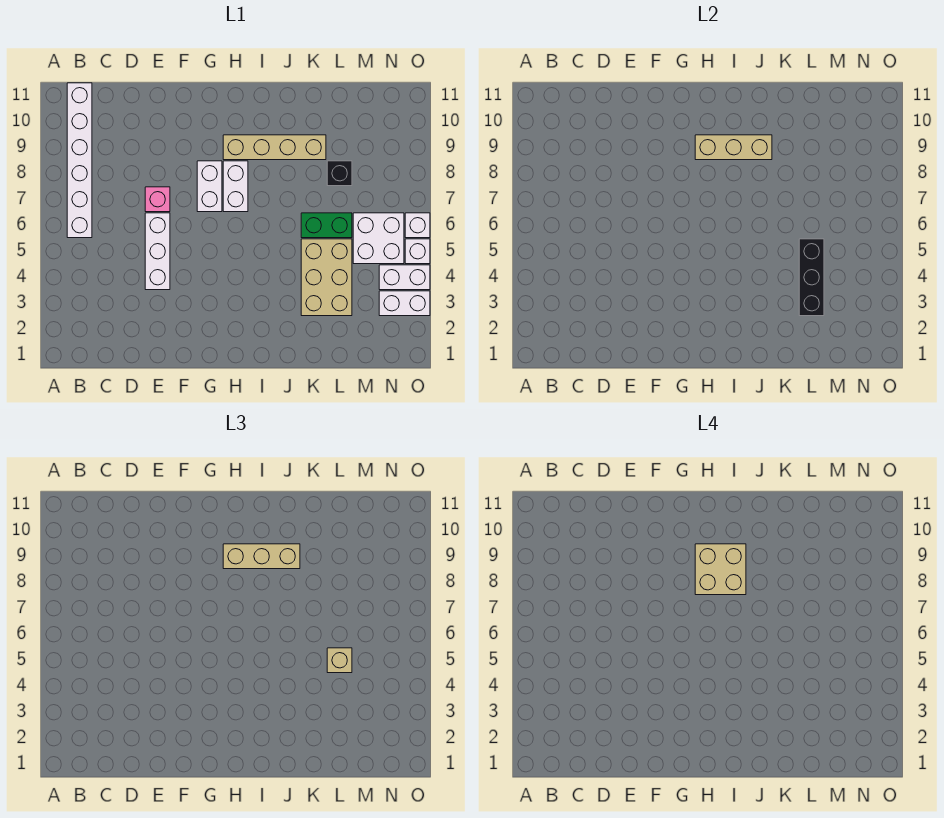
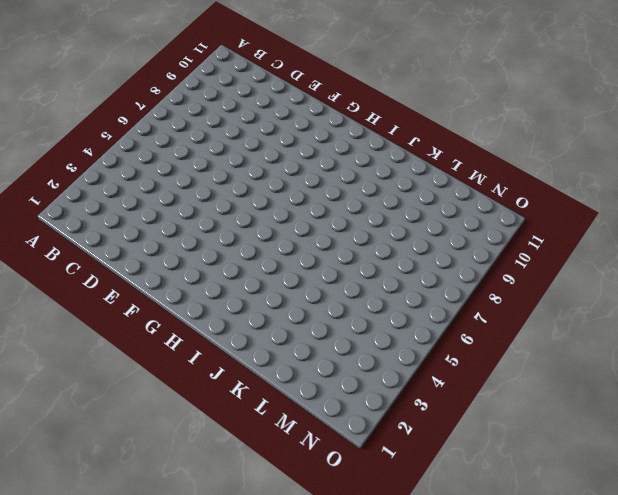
none -> white 1x6 brick [67,83,92,238]
none -> white 1x3 brick [145,213,170,290]
none -> pink 1x1 brick [145,187,170,212]

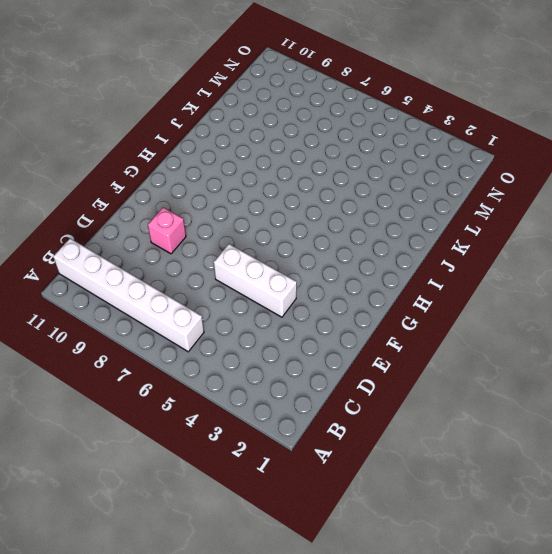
pink 1x1 brick [148,207,186,254] -> pink 1x1 brick moved to [145,187,170,212]
none -> white 1x2 brick [197,161,222,212]
none -> white 1x2 brick [223,161,248,212]
none -> tan 1x4 brick [223,135,326,160]

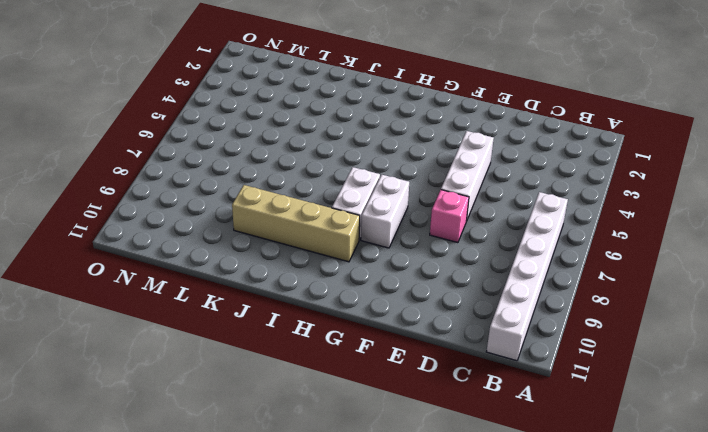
none -> tan 2x3 brick [301,239,352,316]
none -> green 1x2 brick [301,213,352,238]
none -> black 1x1 brick [327,161,352,186]

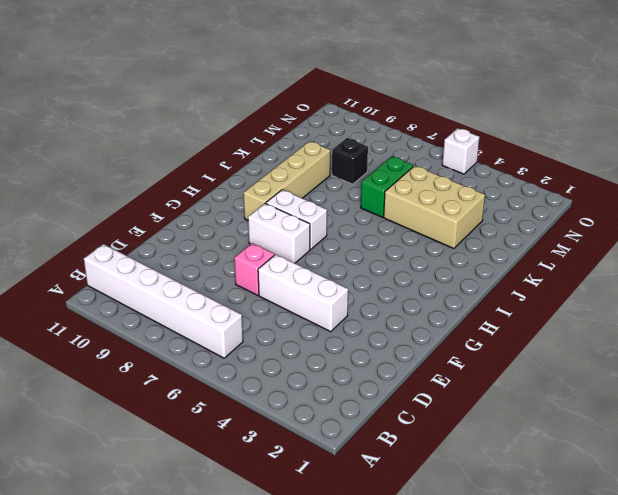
none -> white 2x2 brick [353,213,404,264]
none -> white 1x2 brick [379,291,430,316]
none -> white 1x2 brick [379,265,430,290]

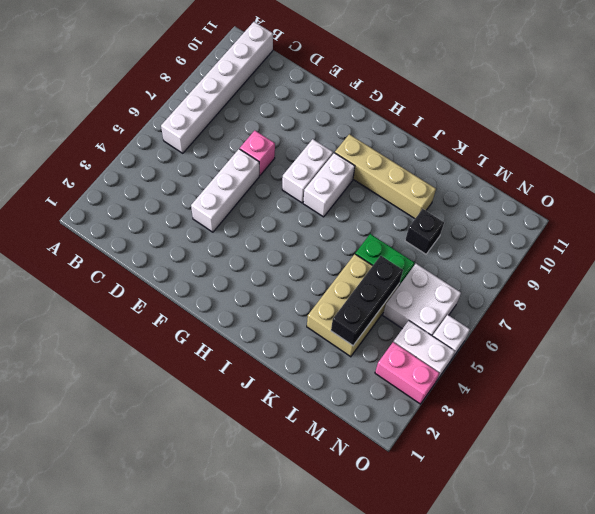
pink 1x2 brick [375,342,440,404] -> white 1x2 brick [379,291,430,316]
none -> white 1x1 brick [405,213,430,238]
none -> tan 1x3 brick [695,135,772,160]
none -> tan 1x3 brick [223,544,300,569]

